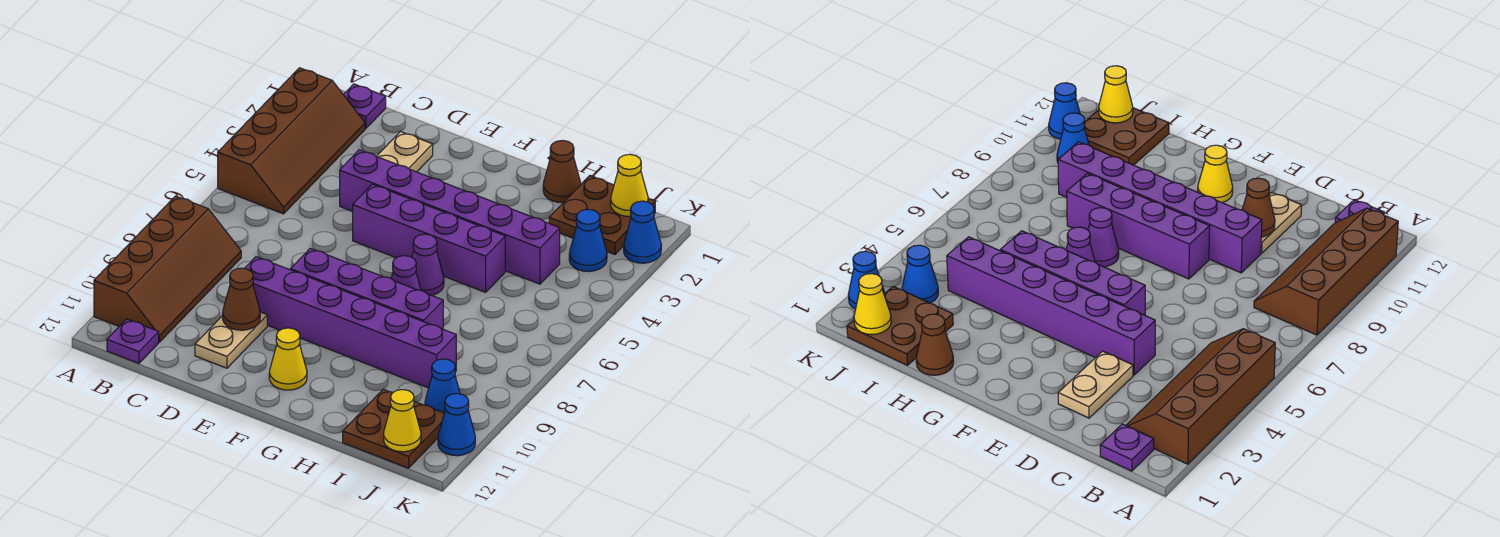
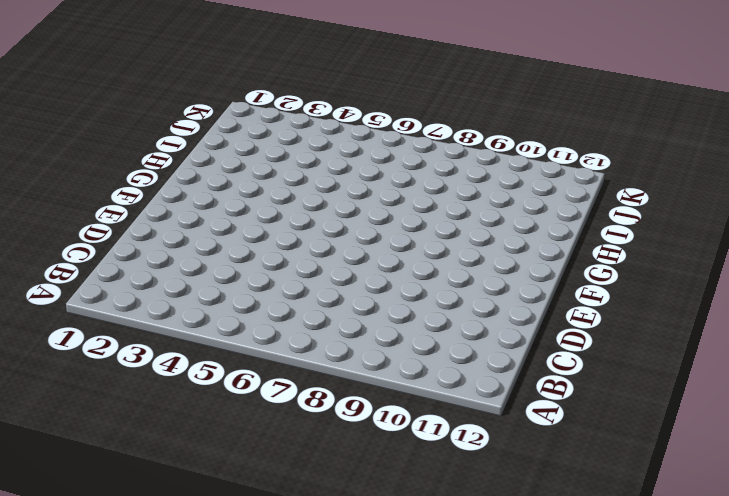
none -> brown 2x4 slope [218,68,365,214]
none -> brown 2x4 slope [94,196,241,342]
none -> purple 1x1 plate [343,84,386,128]

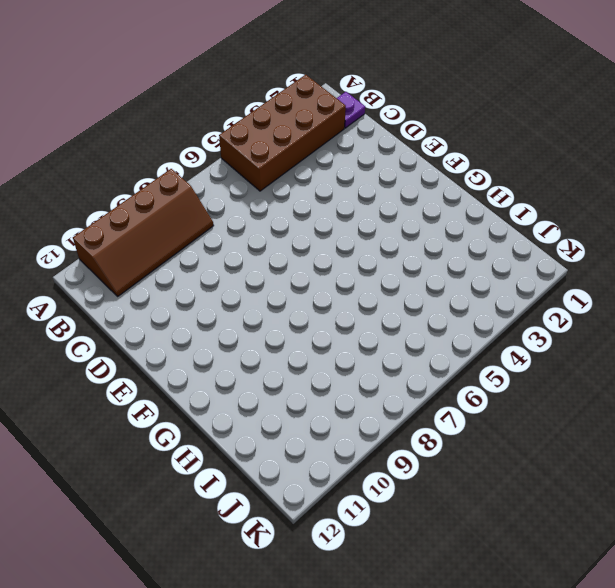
brown 2x4 brick [219,75,346,191] -> brown 2x4 slope [218,68,365,214]
none -> purple 1x1 plate [107,319,159,363]
none -> tan 1x2 plate [377,131,433,172]
none -> purple 1x6 brick [340,150,560,284]

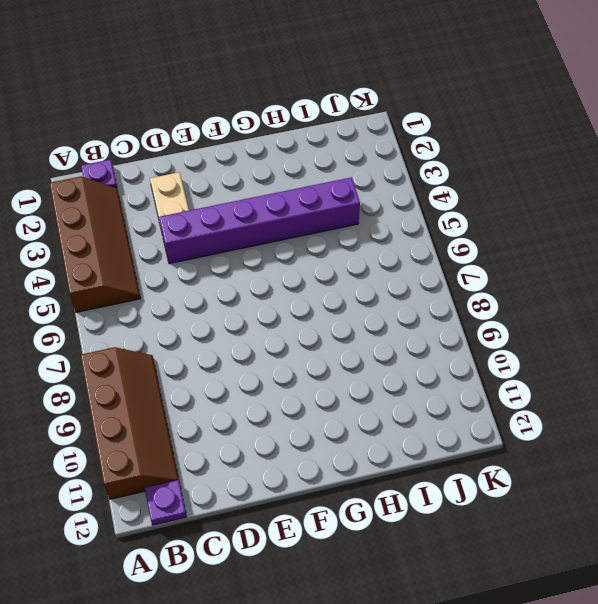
none -> purple 1x6 brick [244,257,456,388]
none -> tan 1x2 plate [195,312,267,368]
none -> purple 1x4 brick [353,184,505,292]

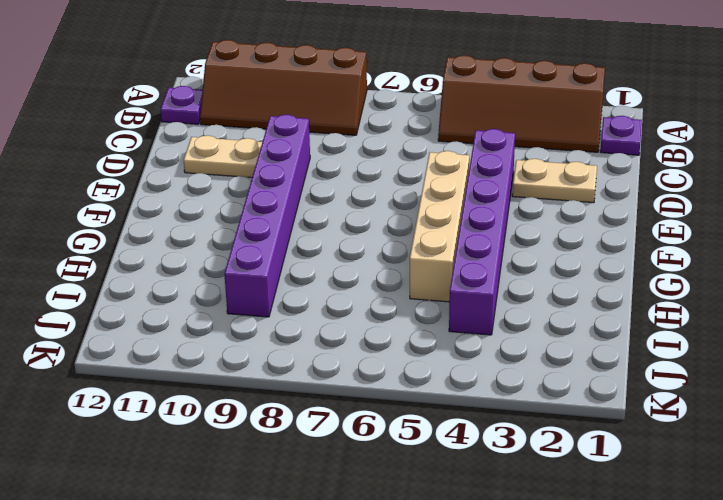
tan 1x4 brick [410,151,469,302] -> purple 1x4 brick [353,184,505,292]
none -> purple 1x4 brick [291,248,443,329]
none -> yellow 1x1 cone [269,328,307,390]
none -> purple 1x1 cone [412,234,444,295]

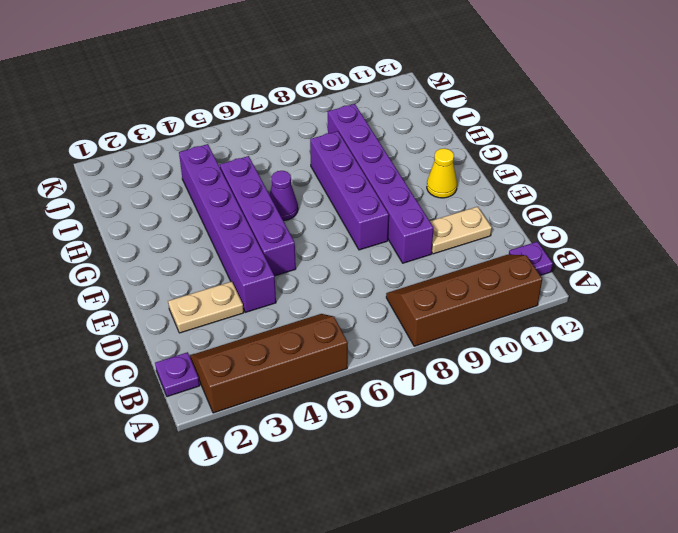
none -> purple 1x1 cone [391,256,421,291]
none -> brown 1x1 cone [543,140,581,203]
none -> brown 2x2 plate [549,176,655,254]

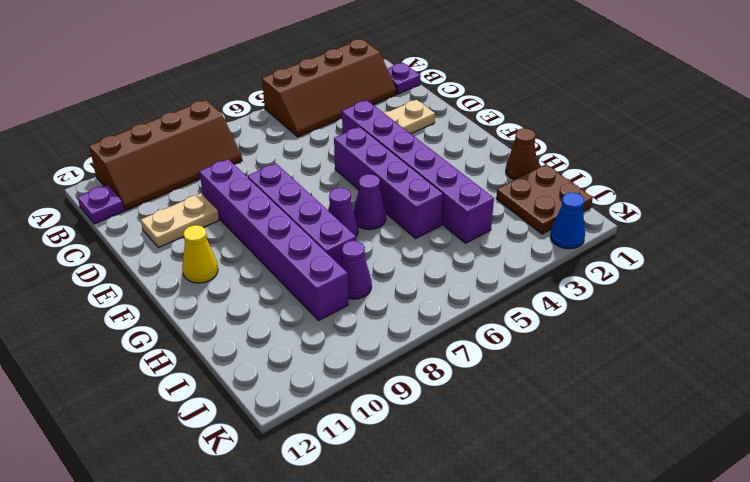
purple 1x1 cone [340,241,372,299] -> none
none -> brown 2x2 plate [343,389,444,468]
none -> blue 1x1 cone [569,209,607,272]
none -> blue 1x1 cone [425,359,460,413]

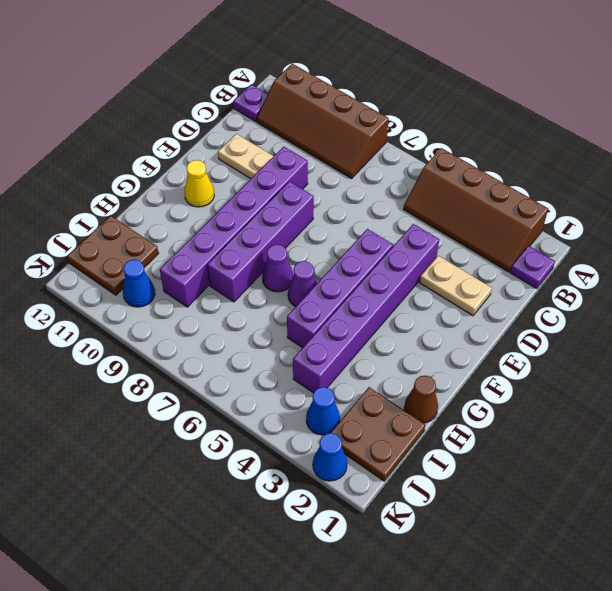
none -> blue 1x1 cone [438,394,475,456]
none -> brown 1x1 cone [223,268,260,330]
none -> yellow 1x1 cone [611,154,648,217]

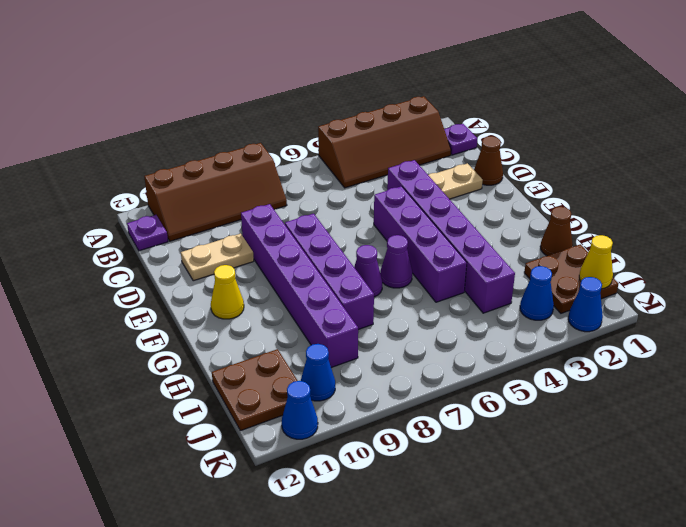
brown 1x1 cone [474,136,503,185] -> brown 1x1 cone moved to [223,268,260,330]
none -> yellow 1x1 cone [384,390,421,452]

